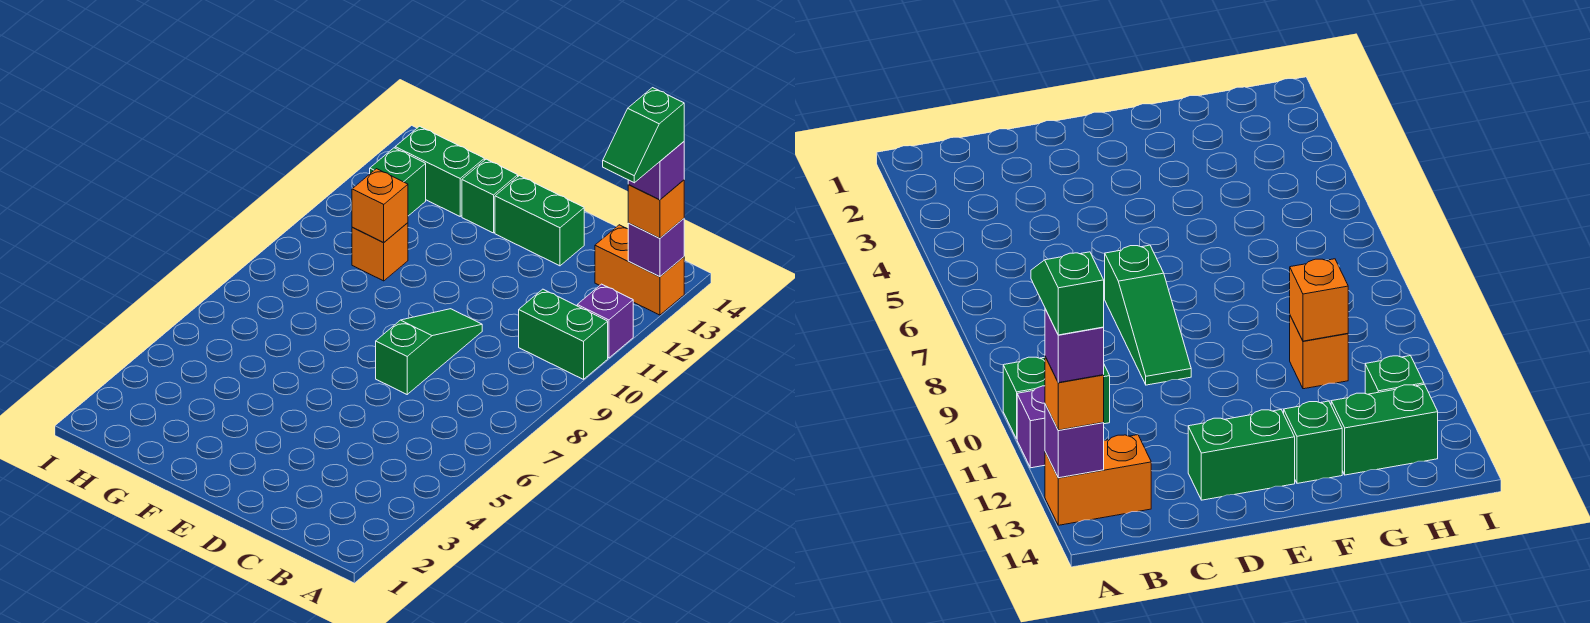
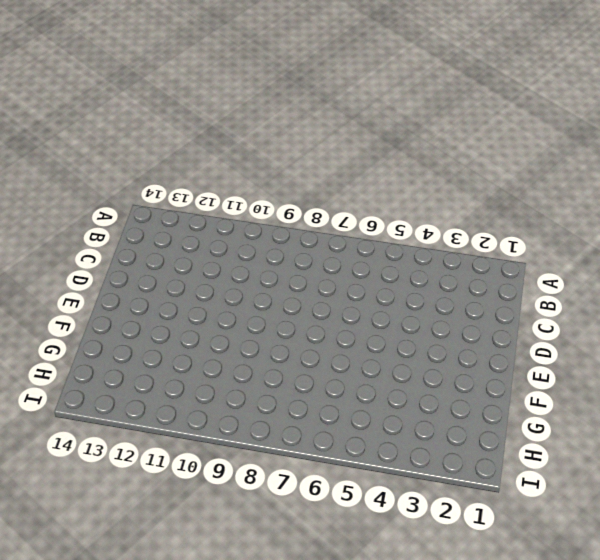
none -> green 1x2 brick [519,289,608,379]
none -> purple 1x1 brick [577,284,633,358]
none -> orange 1x2 brick [595,225,684,315]

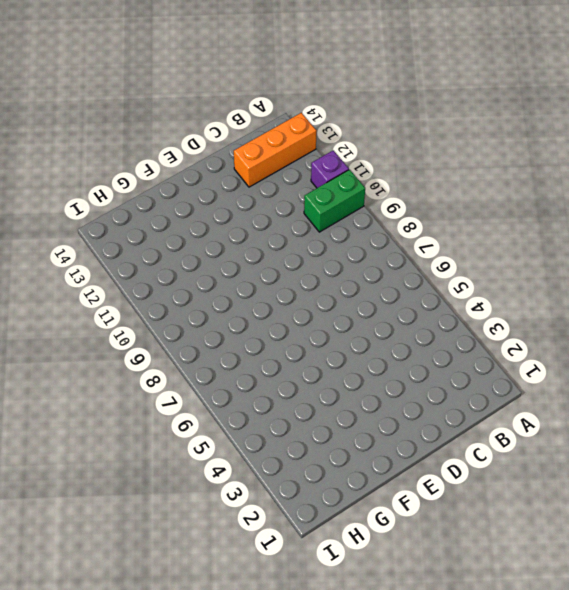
orange 1x3 brick [234,113,316,187] -> orange 1x2 brick [595,225,684,315]
none -> green 1x3 slope [376,309,482,394]
none -> green 1x2 brick [495,176,584,266]
none -> green 1x1 brick [462,159,518,233]

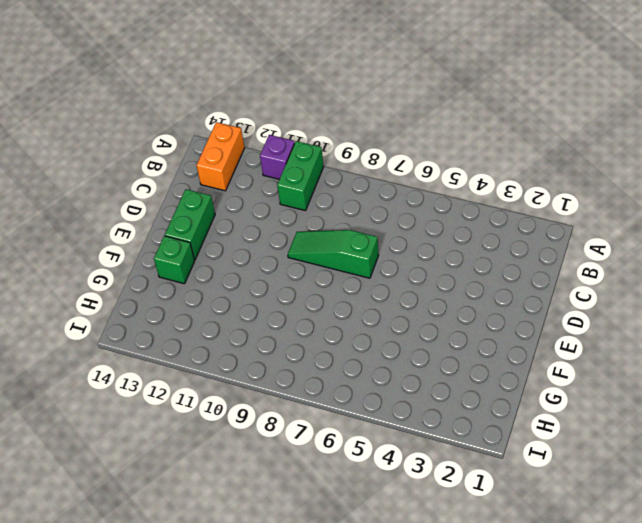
none -> orange 1x1 brick [352,223,408,281]
none -> green 1x2 brick [395,126,484,216]
none -> green 1x1 brick [370,148,426,216]

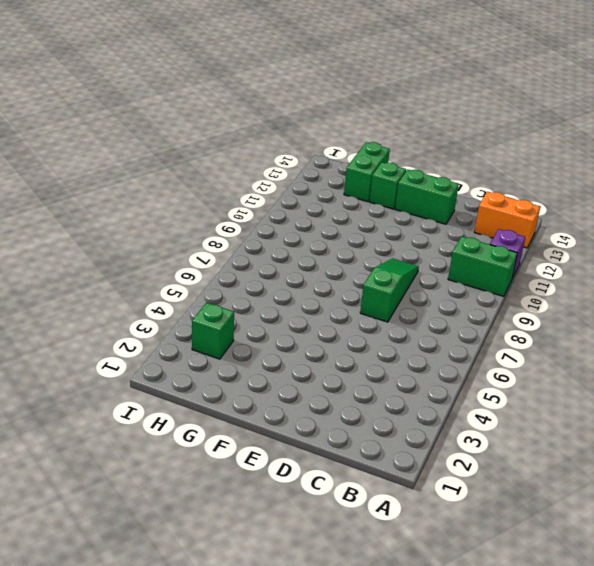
green 1x2 brick [344,142,390,202] -> green 1x2 brick turned to [395,126,484,216]
green 1x1 brick [192,303,234,359] -> green 1x1 brick moved to [370,148,426,216]
none -> orange 1x1 brick [352,223,408,281]
none -> purple 1x1 brick [628,219,684,277]
none -> orange 1x1 brick [352,169,408,242]

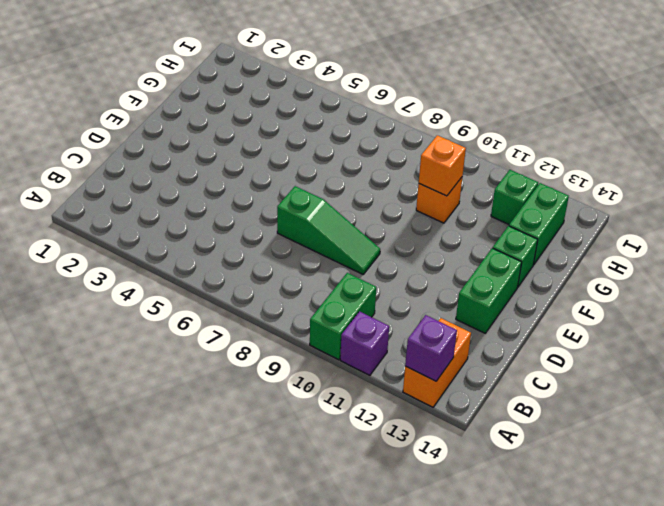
none -> orange 1x1 brick [628,180,684,238]
none -> purple 1x1 brick [628,142,684,200]
none -> green 1x2 slope [603,88,684,183]

